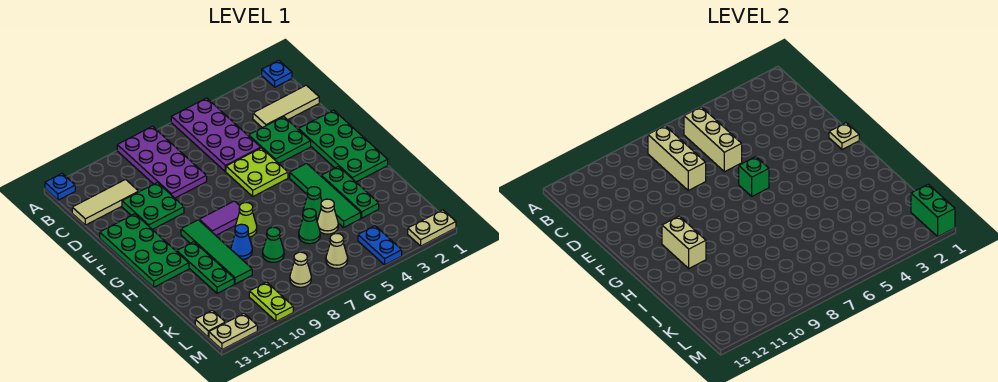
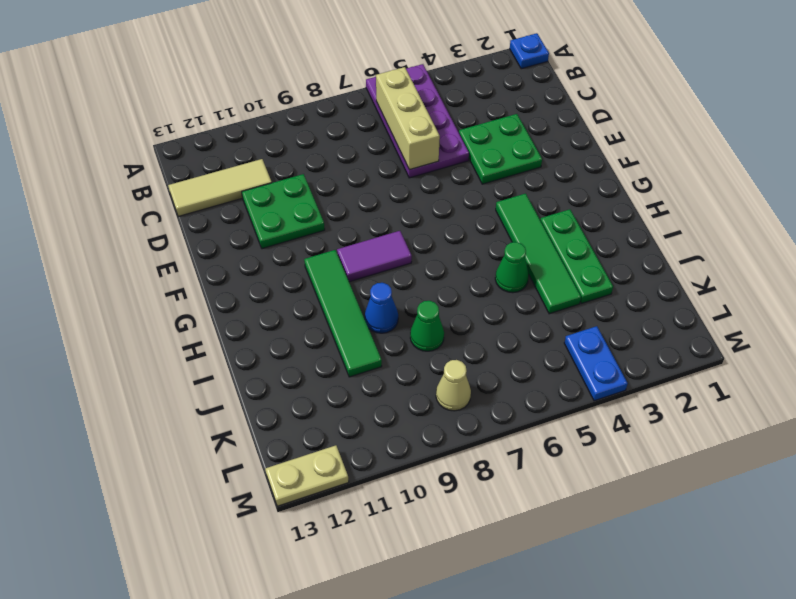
none -> purple 2x4 plate [117,126,207,198]
none -> blue 1x1 plate [45,174,75,200]
none -> tan 1x3 tile [253,85,319,128]
none -> green 2x4 plate [298,110,388,182]

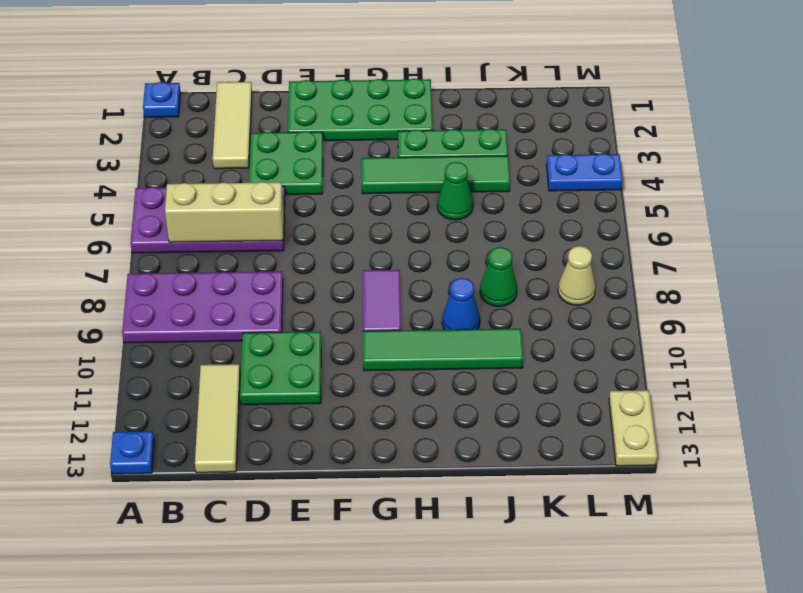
none -> lime 2x2 plate [226,148,288,196]
none -> green 2x4 plate [100,214,189,287]
none -> lime 1x1 cone [235,203,257,237]
none -> green 1x3 plate [177,242,234,293]

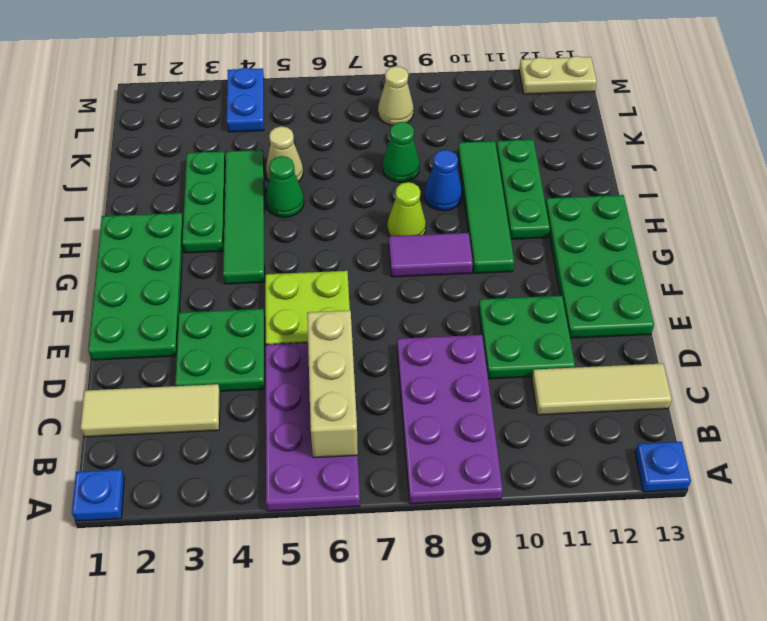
none -> green 1x1 cone [299,209,320,244]
none -> tan 1x1 cone [326,234,348,268]
none -> lime 1x2 plate [249,282,293,321]
none -> tan 1x1 plate [195,310,225,337]

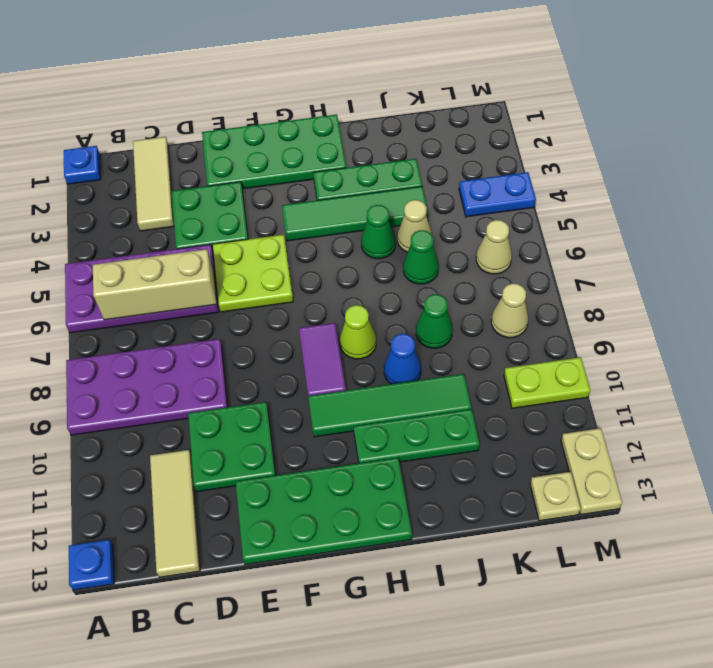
none -> tan 1x2 plate [408,210,456,246]
none -> tan 1x3 brick [648,126,706,190]
none -> tan 1x1 plate [829,123,859,150]
none -> green 1x1 brick [739,157,769,196]

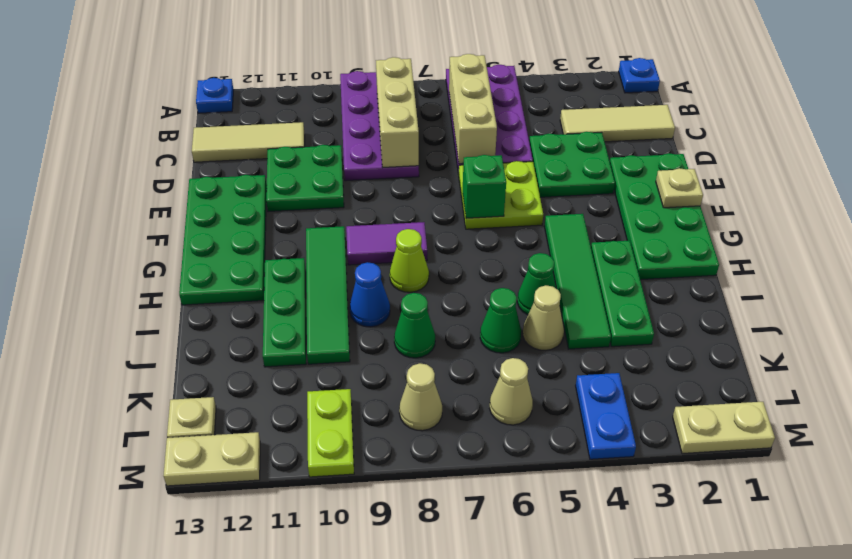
none -> tan 1x2 brick [662,216,706,268]
none -> green 1x2 brick [911,184,955,236]

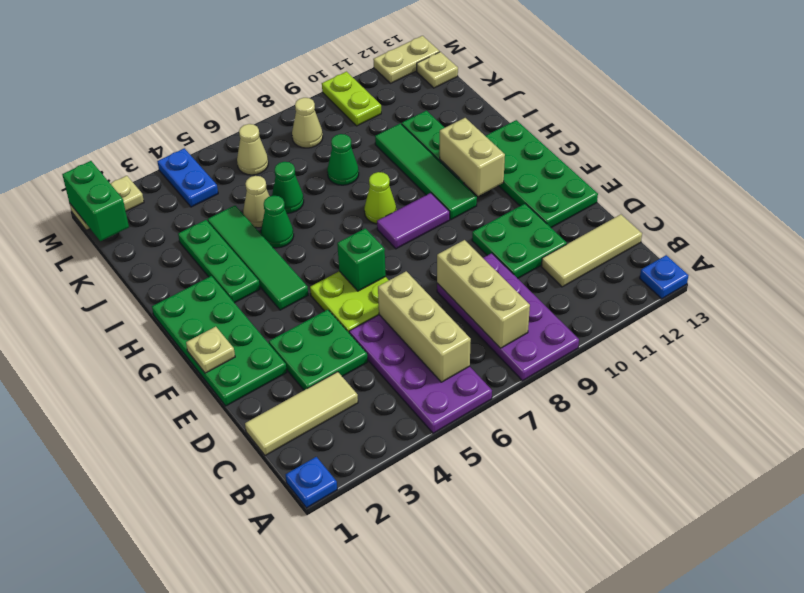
none -> blue 1x1 cone [231,224,252,259]

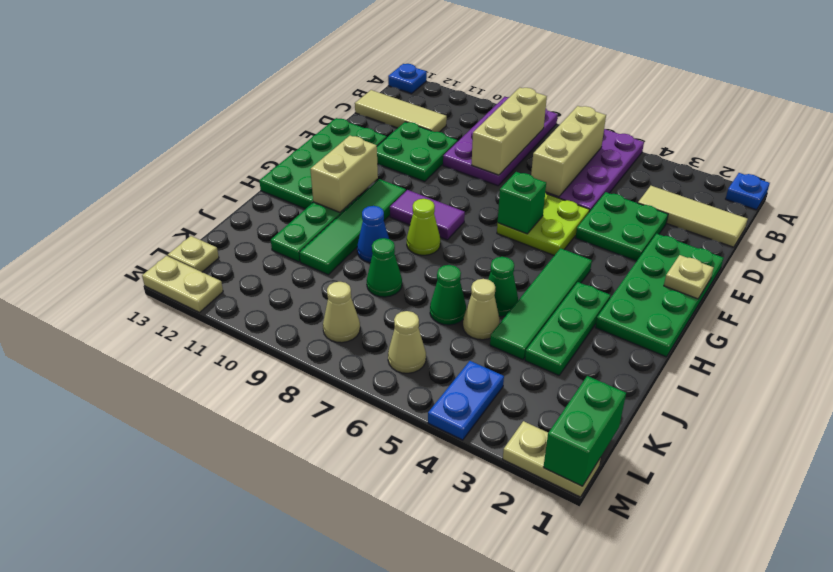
none -> lime 1x2 plate [249,282,293,321]

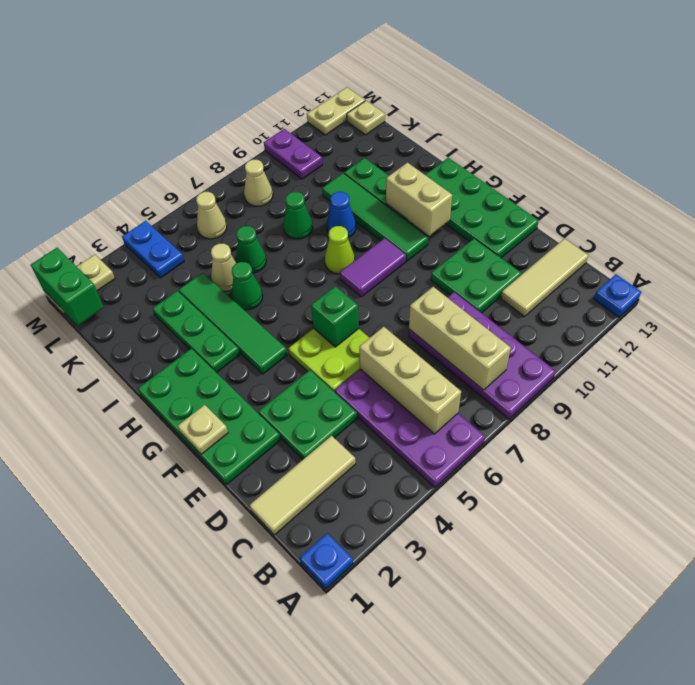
purple 1x2 plate [264,129,323,179] -> lime 1x2 plate [249,282,293,321]

